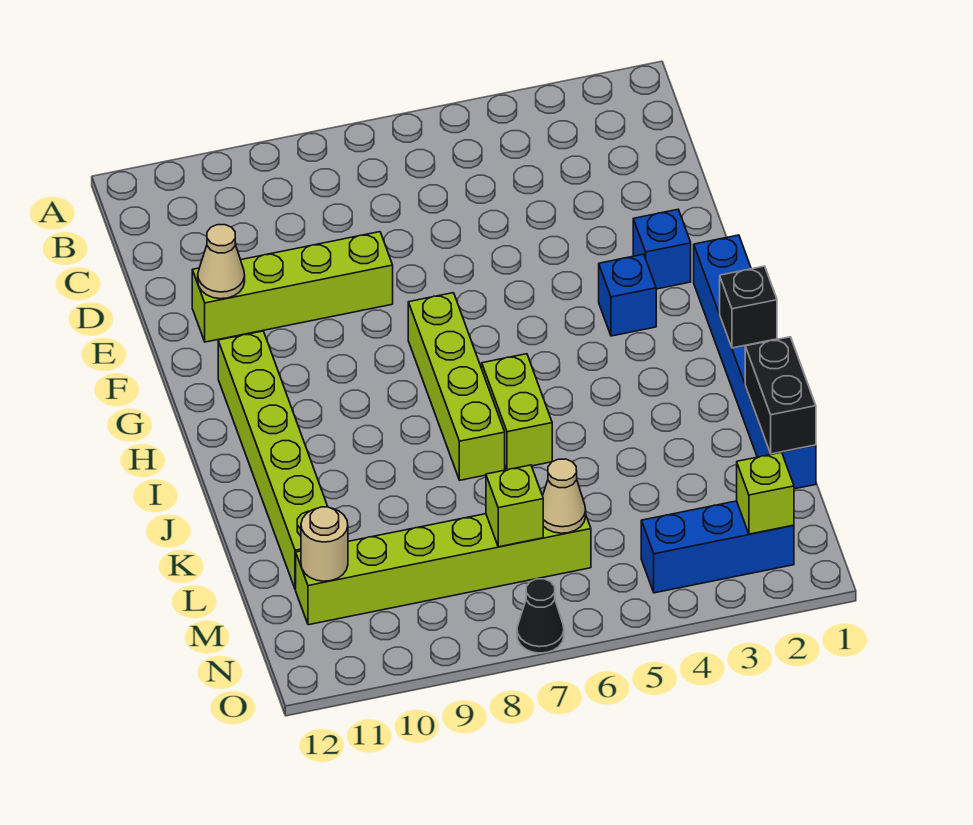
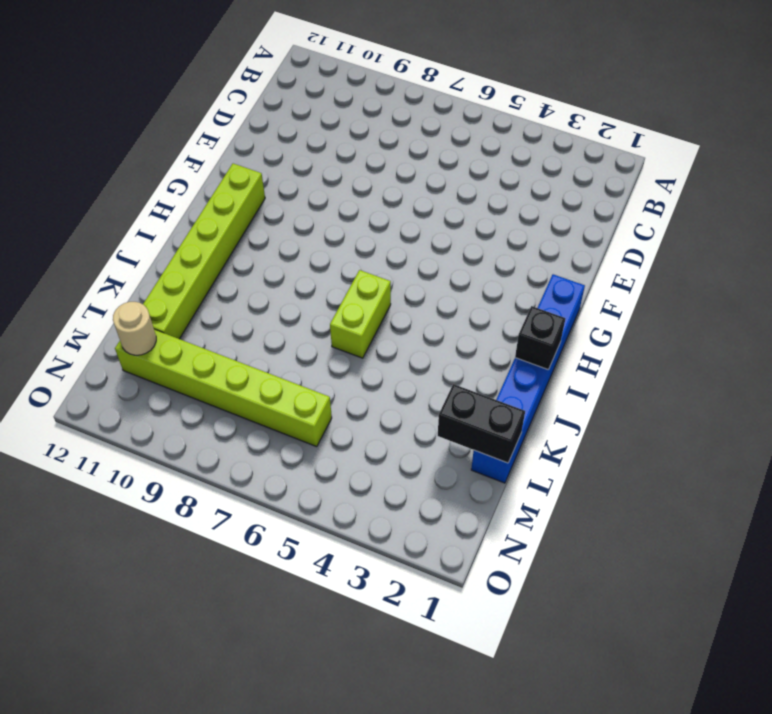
black 1x2 brick [438,384,525,463] -> black 1x2 brick turned to [745,337,816,454]
none -> lime 1x4 brick [192,232,393,342]
none -> blue 1x1 brick [633,210,691,289]
none -> blue 1x1 brick [599,254,656,336]

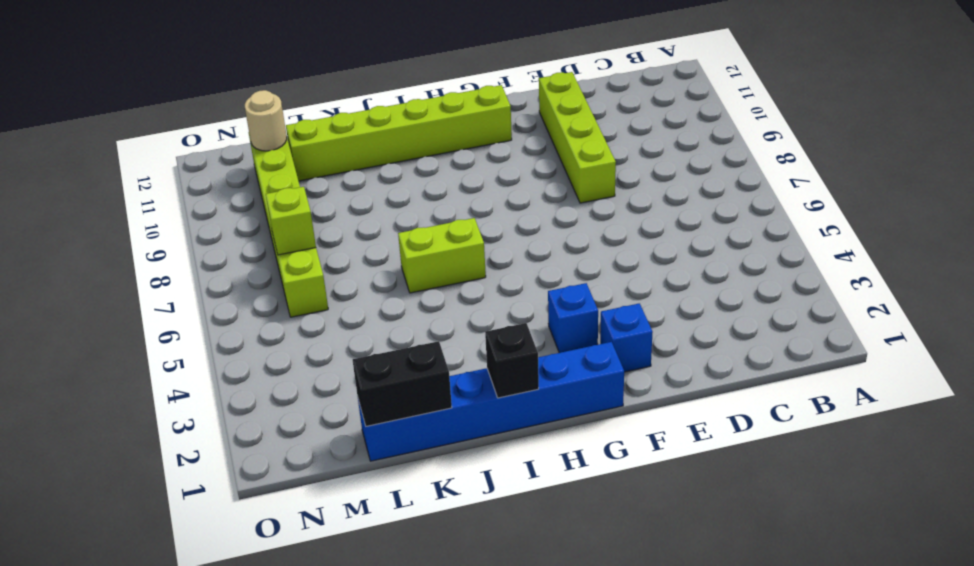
none -> lime 1x4 brick [408,293,505,480]
none -> blue 1x3 brick [641,501,794,593]
none -> black 1x1 cone [517,579,564,653]

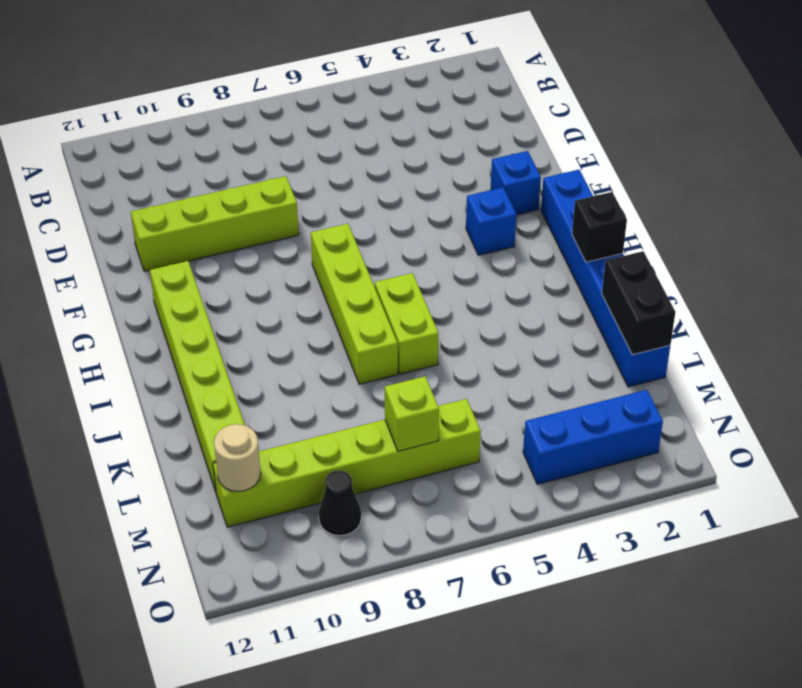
black 1x1 cone [319,471,361,536] -> black 1x1 cone moved to [517,579,564,653]
none -> tan 1x1 cone [198,225,245,299]
none -> tan 1x1 cone [543,459,586,533]
none -> lime 1x1 brick [737,452,794,534]

